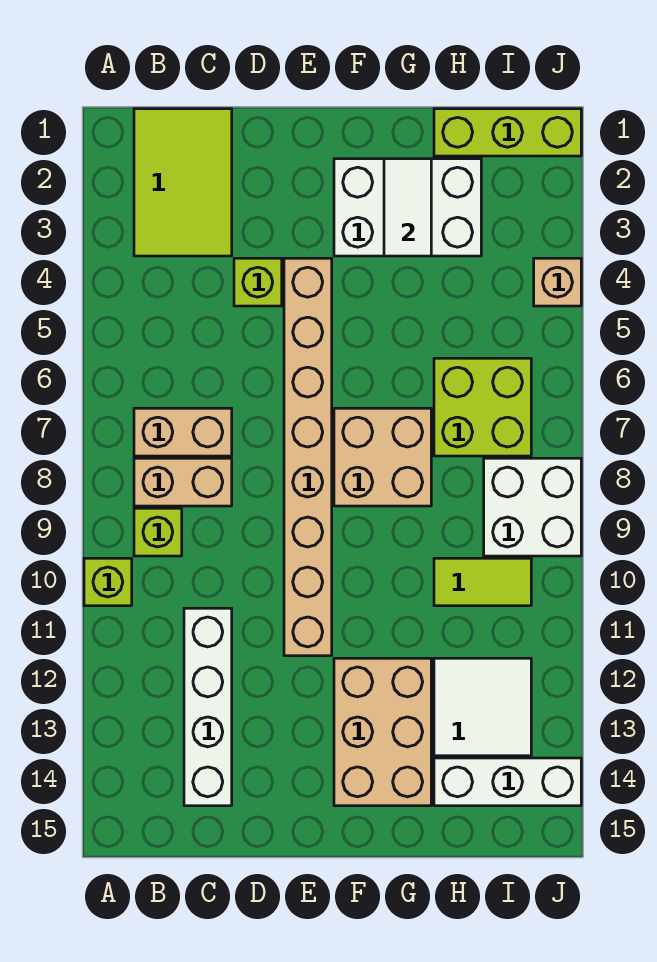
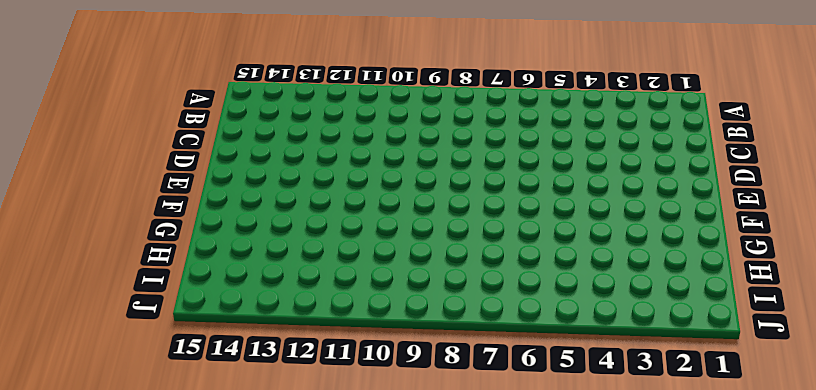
none -> lime 1x1 brick [84,558,132,606]
none -> lime 2x3 tile [134,109,232,256]
none -> tan 1x2 brick [134,408,232,456]

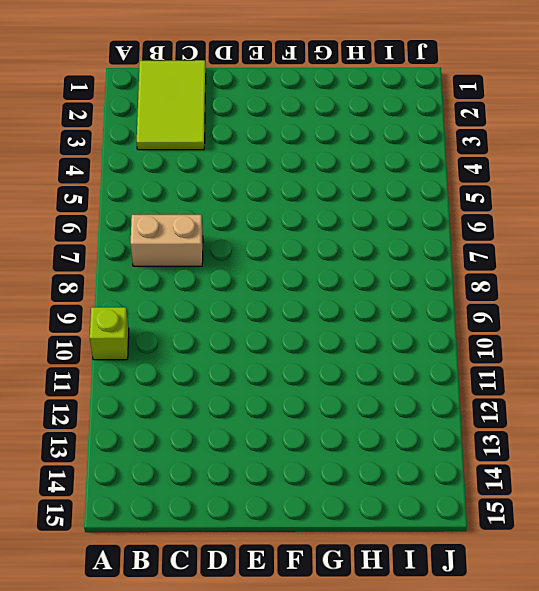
none -> tan 1x2 brick [134,458,232,506]
none -> lime 1x1 brick [134,508,182,556]
none -> white 1x4 brick [184,608,232,806]

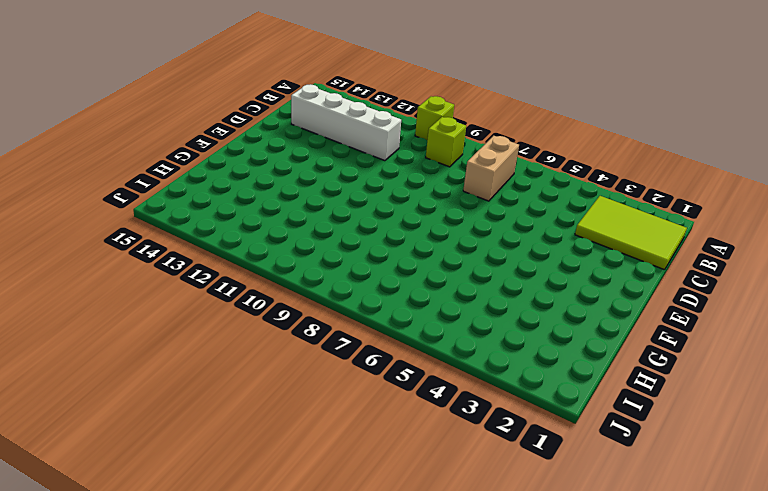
none -> tan 1x2 brick [134,458,232,506]
none -> lime 1x1 brick [234,258,282,306]
none -> tan 1x8 brick [284,258,332,656]

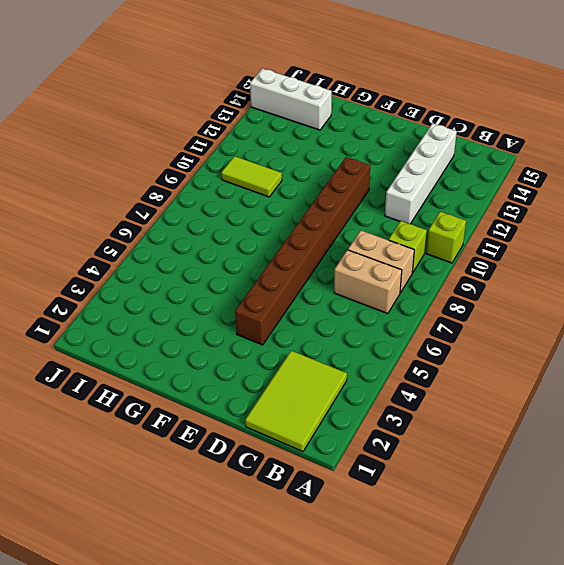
brown 1x8 brick [235,157,370,345] -> tan 1x8 brick [284,258,332,656]
none -> lime 1x1 brick [234,258,282,306]
none -> white 2x3 brick [334,159,481,256]
none -> tan 2x2 brick [334,408,431,506]

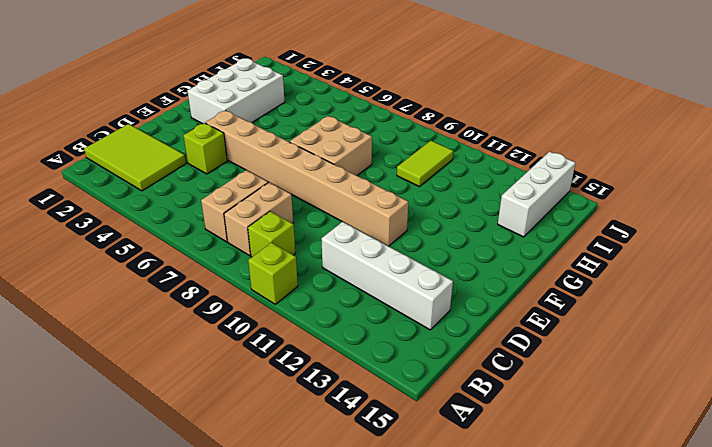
none -> tan 2x3 brick [334,658,431,806]
none -> lime 1x3 brick [434,109,581,156]
none -> lime 2x2 brick [434,358,531,456]

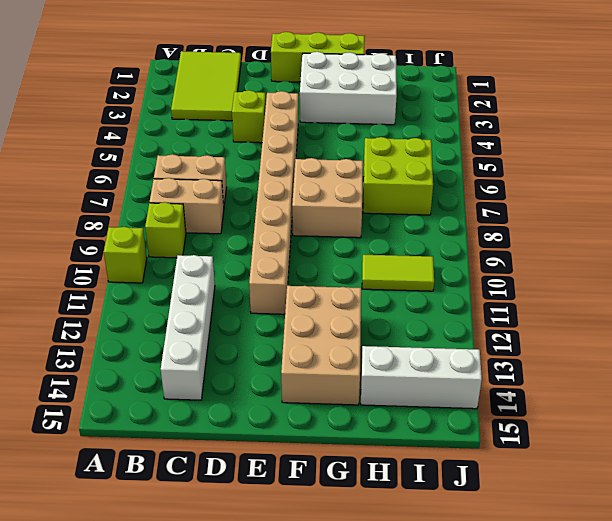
lime 1x3 brick [271,32,365,82] -> lime 1x3 brick moved to [434,109,581,156]
none -> white 2x2 tile [434,658,531,756]
none -> white 2x2 brick [484,458,581,556]
none -> tan 1x1 brick [534,258,581,306]

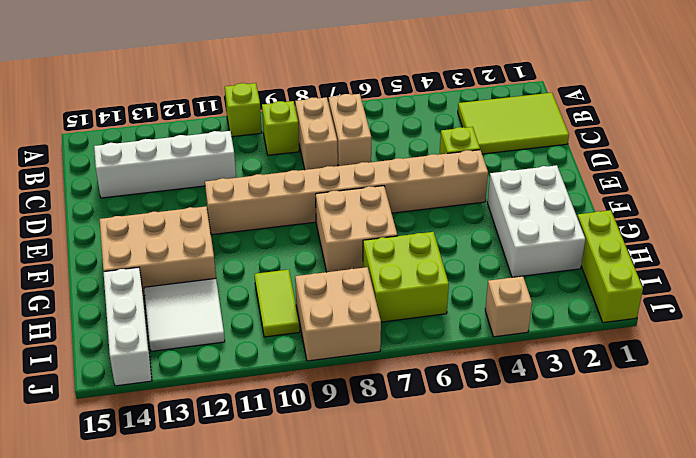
tan 2x2 brick [295,267,381,361] -> white 2x2 brick [484,458,581,556]
none -> white 1x2 tile [384,159,431,256]

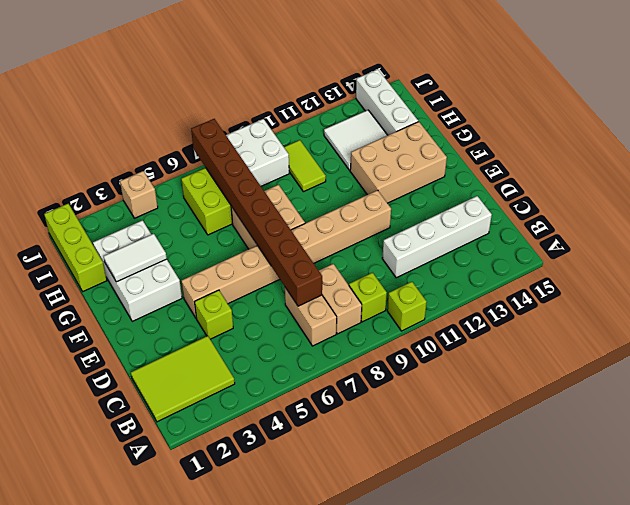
brown 1x8 brick [191,119,322,306] -> none

